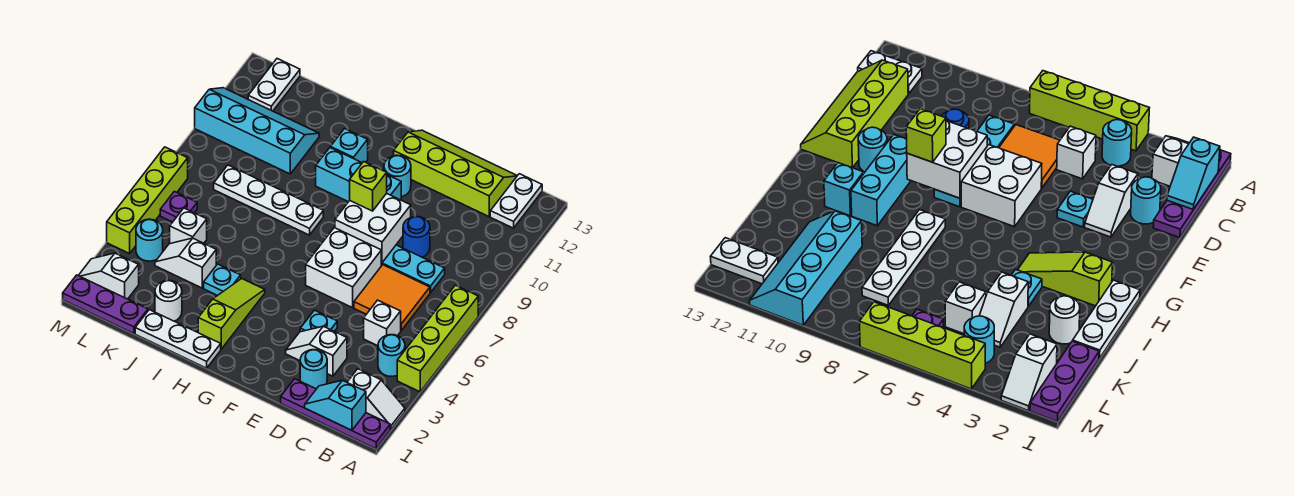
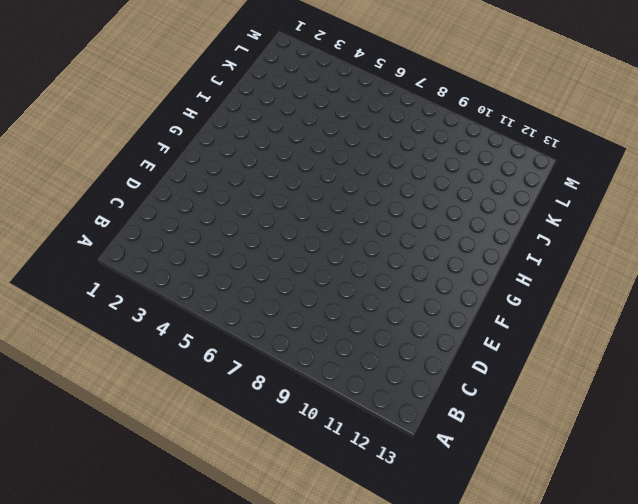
none -> purple 1x4 plate [281,379,390,449]
none -> white 1x2 slope [347,369,405,430]
none -> lime 1x4 brick [397,285,478,392]
none -> cyan 1x1 round brick [378,335,405,376]

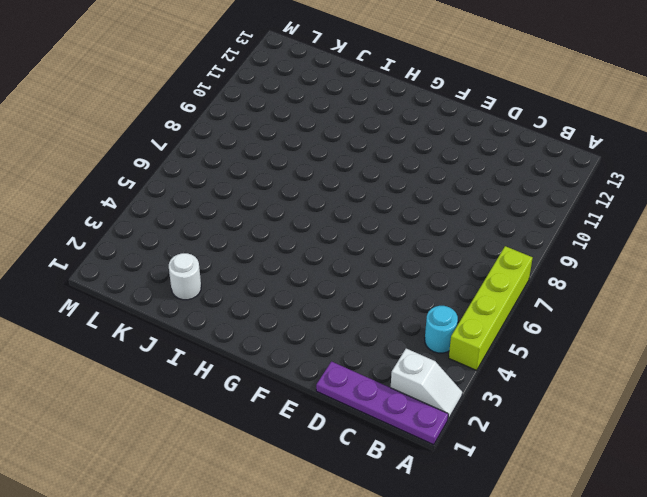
none -> white 1x2 plate [490,174,542,228]
none -> white 1x1 brick [364,300,401,346]
none -> orange 2x2 tile [354,265,430,331]
none -> cyan 1x4 plate [381,245,445,293]

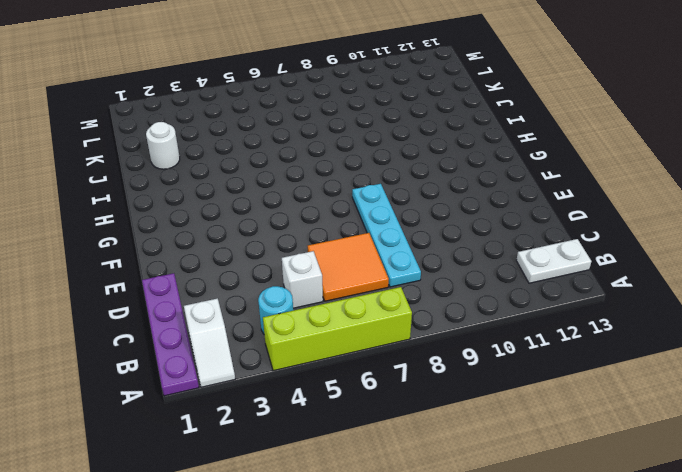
none -> lime 2x4 slope [394,130,517,216]
none -> cyan 1x1 round brick [300,350,327,389]
none -> white 1x2 slope [286,326,347,376]
none -> blue 1x1 round brick [403,216,430,257]

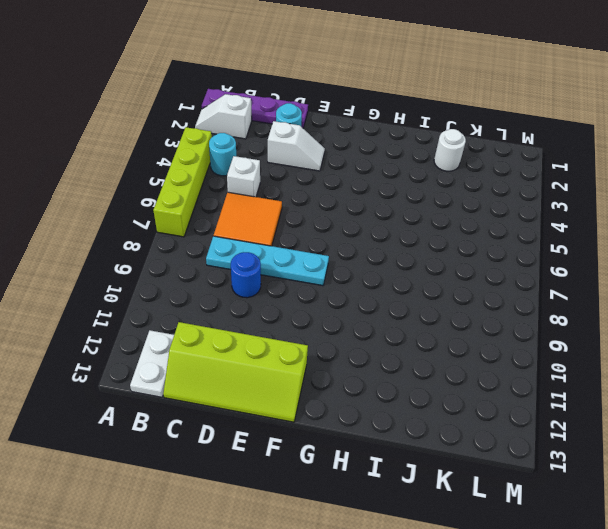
none -> cyan 1x1 plate [300,310,337,332]
none -> white 2x2 brick [306,228,381,308]
none -> cyan 1x3 brick [316,148,401,202]
none -> cyan 1x1 round brick [384,155,411,197]

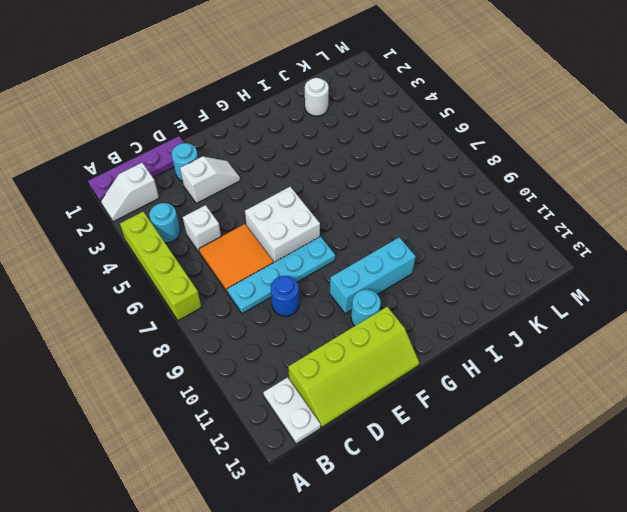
none -> cyan 1x1 plate [300,310,337,332]
none -> white 1x3 plate [135,310,221,368]
none -> lime 1x3 slope [198,279,265,349]
none -> white 1x4 plate [214,165,323,235]

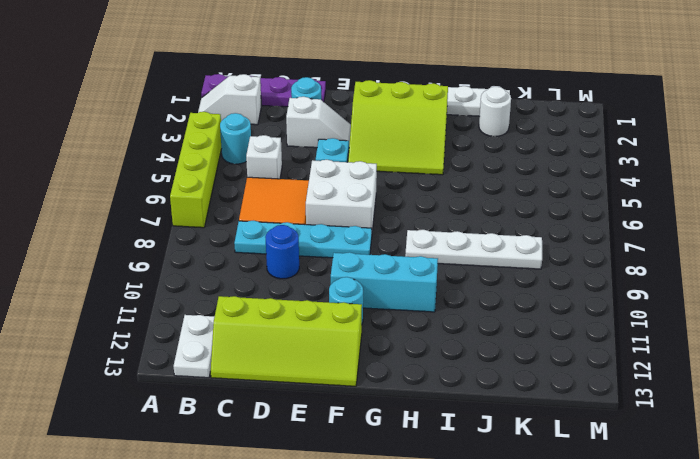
lime 3x3 slope [348,80,448,175] -> lime 1x3 slope [198,279,265,349]
none -> cyan 1x1 brick [330,129,368,163]
none -> cyan 1x1 plate [204,264,241,296]
none -> white 1x2 slope [155,238,216,288]
none -> cyan 2x4 slope [195,88,319,174]

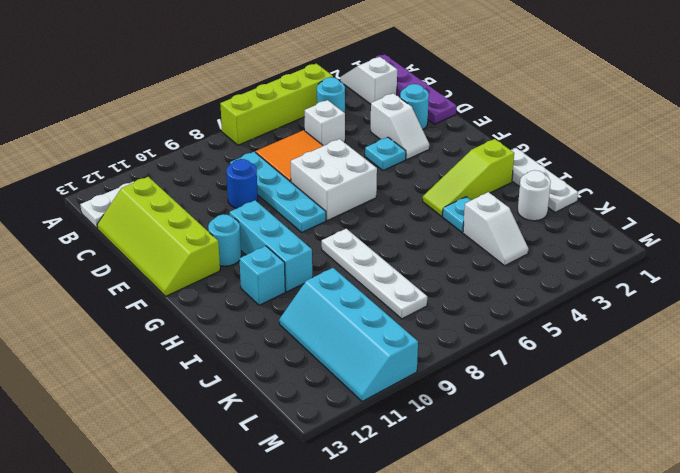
none -> purple 1x3 plate [63,275,148,334]
none -> white 1x1 brick [170,208,207,244]
none -> white 1x2 slope [78,253,139,299]
none -> cyan 1x1 round brick [136,219,163,261]

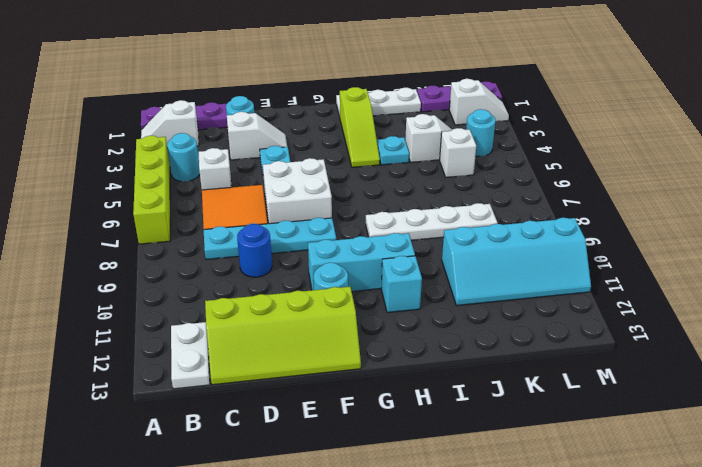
none -> white 1x1 round brick [155,280,182,321]
none -> purple 1x1 plate [160,192,197,222]
none -> white 1x2 plate [248,59,300,111]
none -> lime 1x4 brick [107,147,188,253]

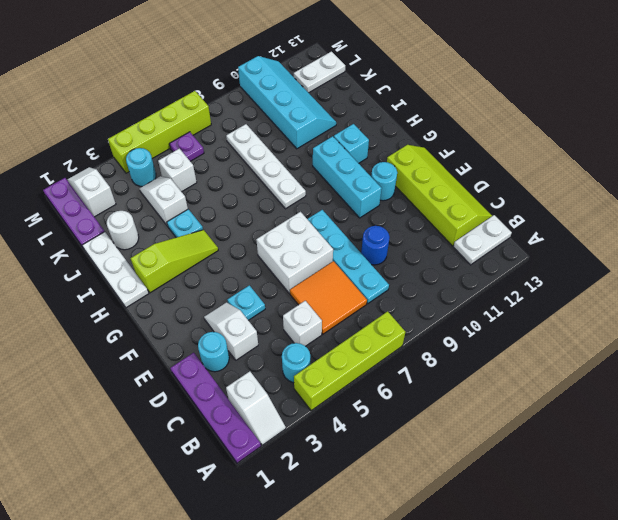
none -> cyan 1x2 slope [305,380,366,430]
none -> white 2x2 brick [335,193,411,263]
none -> lime 1x1 brick [350,162,387,211]

